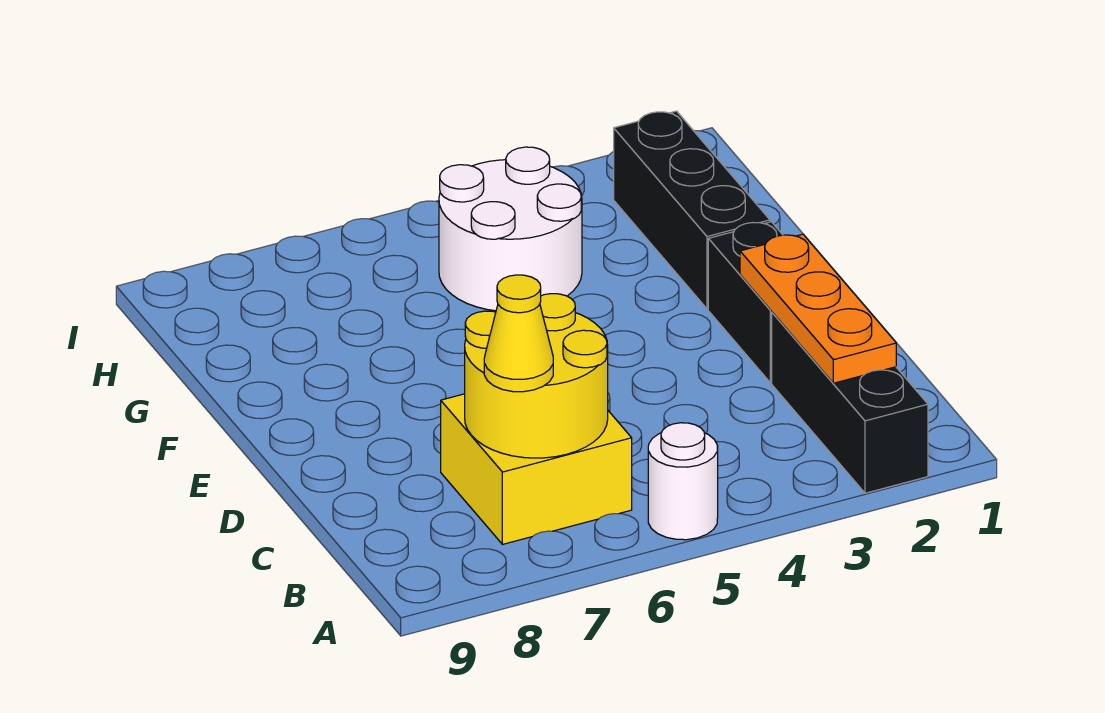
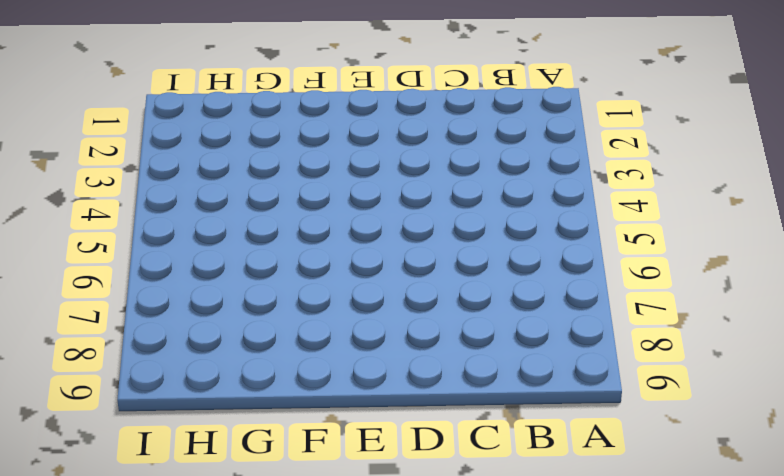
none -> black 1x3 brick [772,312,928,493]
none -> white 1x1 round brick [648,423,718,540]

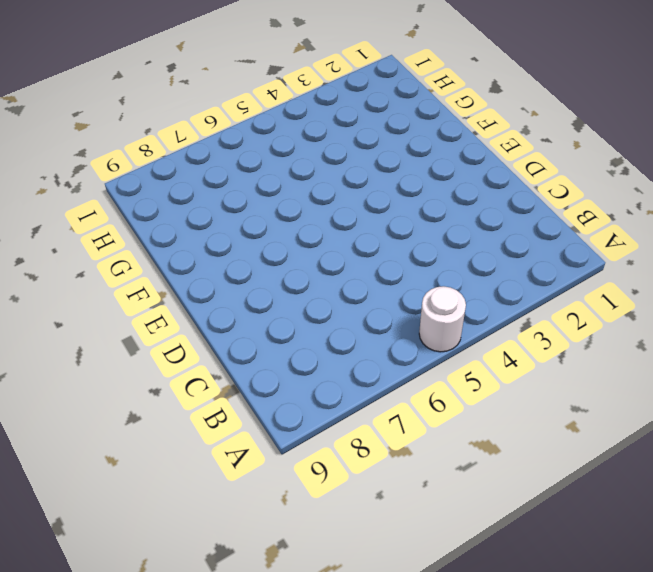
none -> black 1x3 brick [772,312,928,493]
none -> yellow 2x2 brick [441,394,632,544]

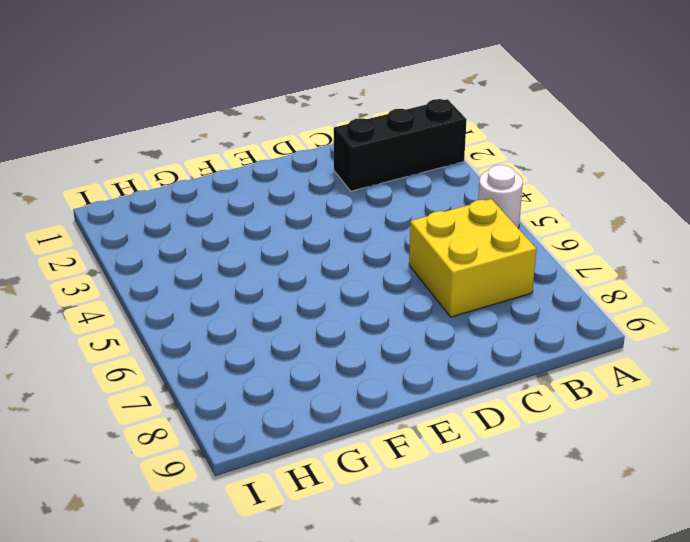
none -> black 1x2 brick [708,222,782,383]
none -> black 1x3 brick [614,111,770,309]

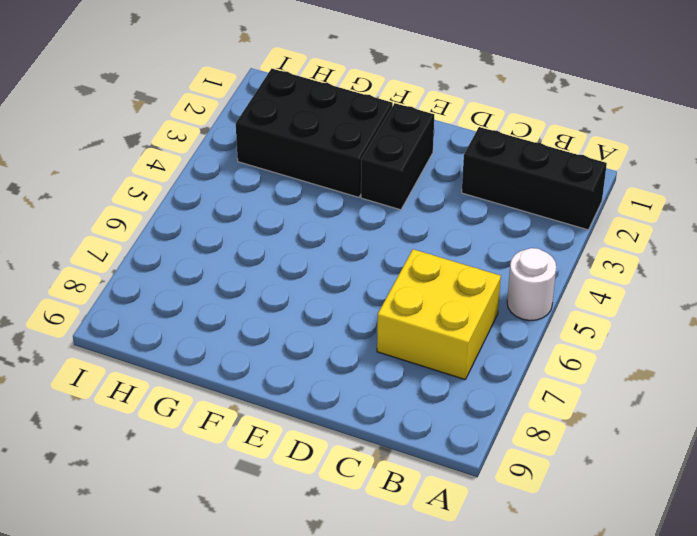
black 1x2 brick [361,103,434,210] -> black 1x2 brick turned to [708,222,782,383]
black 2x3 brick [236,69,393,197] -> black 1x3 brick [614,111,770,309]
none -> white 2x2 round brick [439,147,582,311]
none -> orange 1x3 plate [740,234,896,383]

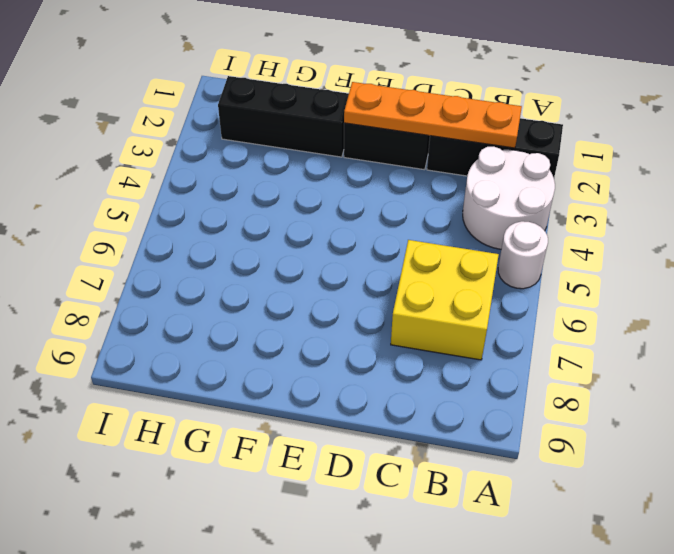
white 2x2 round brick [463,147,555,249] -> white 2x2 round brick moved to [439,147,582,311]
orange 1x4 plate [344,82,522,148] -> orange 1x3 plate [740,234,896,383]
none -> yellow 2x2 round brick [465,294,608,458]
none -> yellow 1x1 cone [484,275,553,392]

